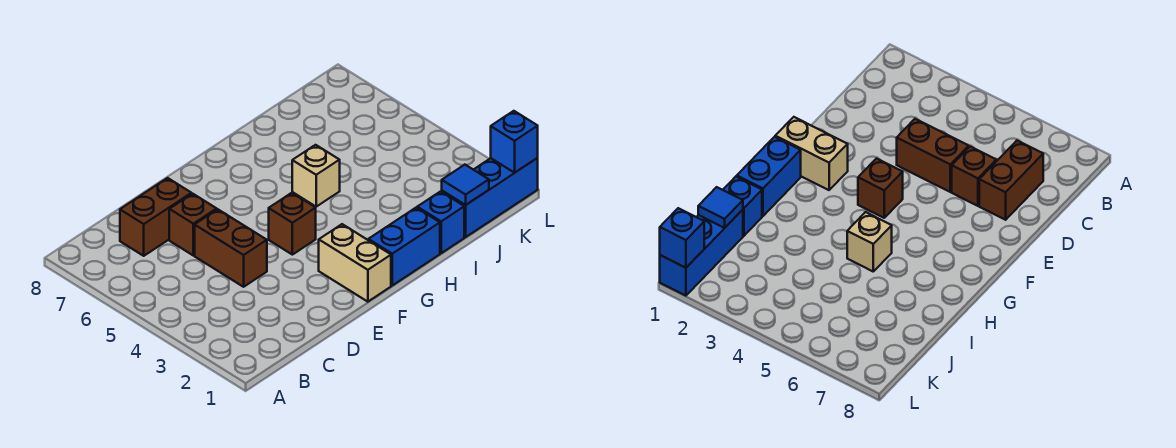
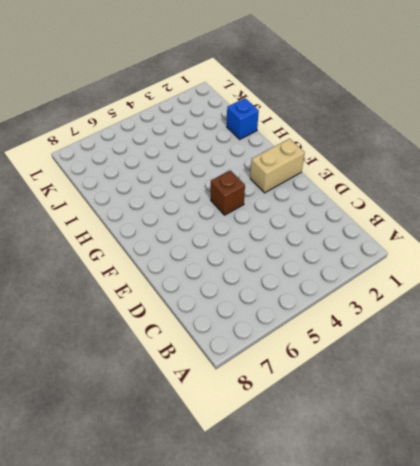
none -> brown 1x2 brick [120,178,191,256]
none -> brown 1x2 brick [195,209,267,287]

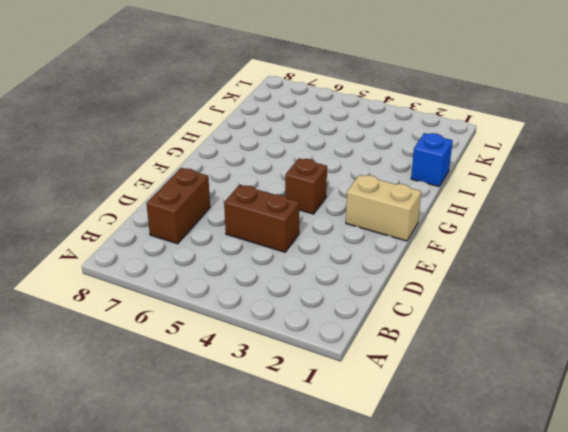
none -> brown 1x1 brick [169,194,217,255]
none -> blue 1x2 brick [368,208,440,285]

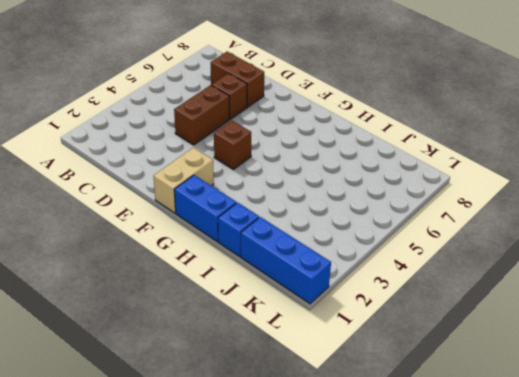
none -> tan 1x1 brick [292,145,340,207]
none -> blue 1x1 tile [442,165,489,205]

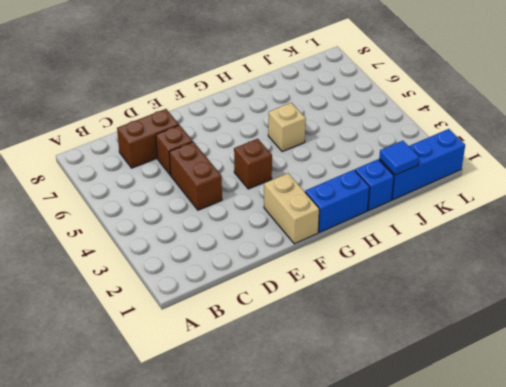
none -> blue 1x1 brick [491,111,538,173]

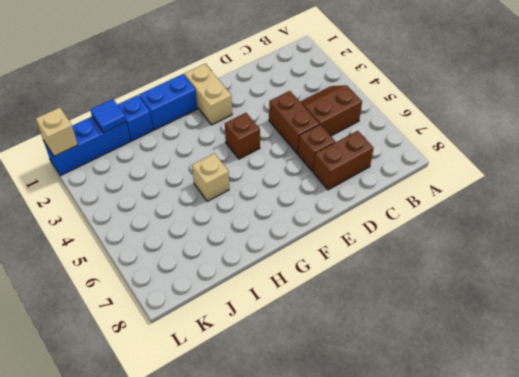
brown 2x2 slope [300,85,362,136] -> none
tan 1x1 brick [36,107,78,156] -> blue 1x1 brick [491,111,538,173]

